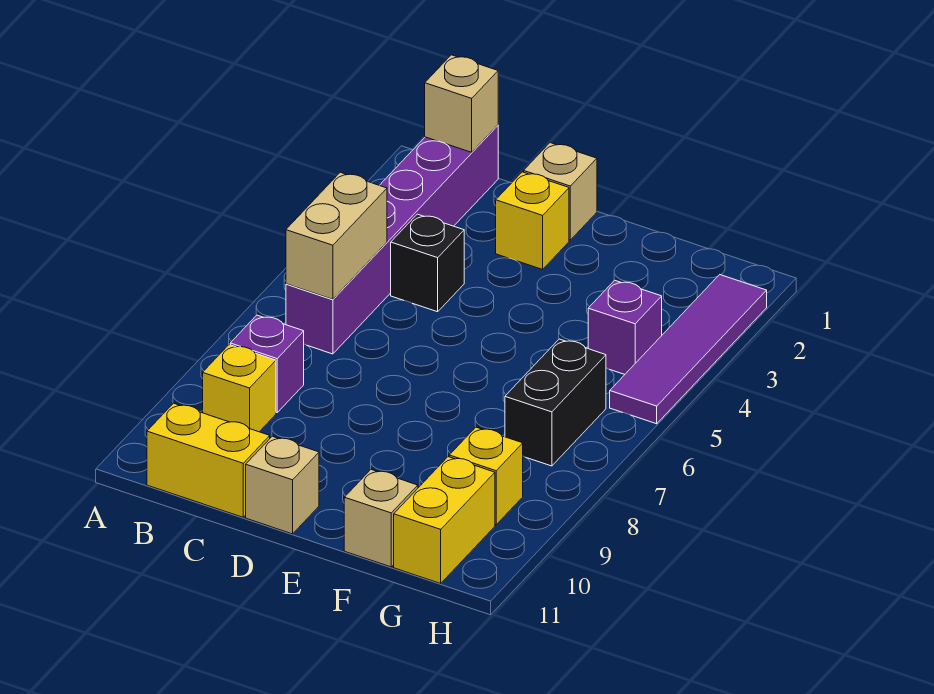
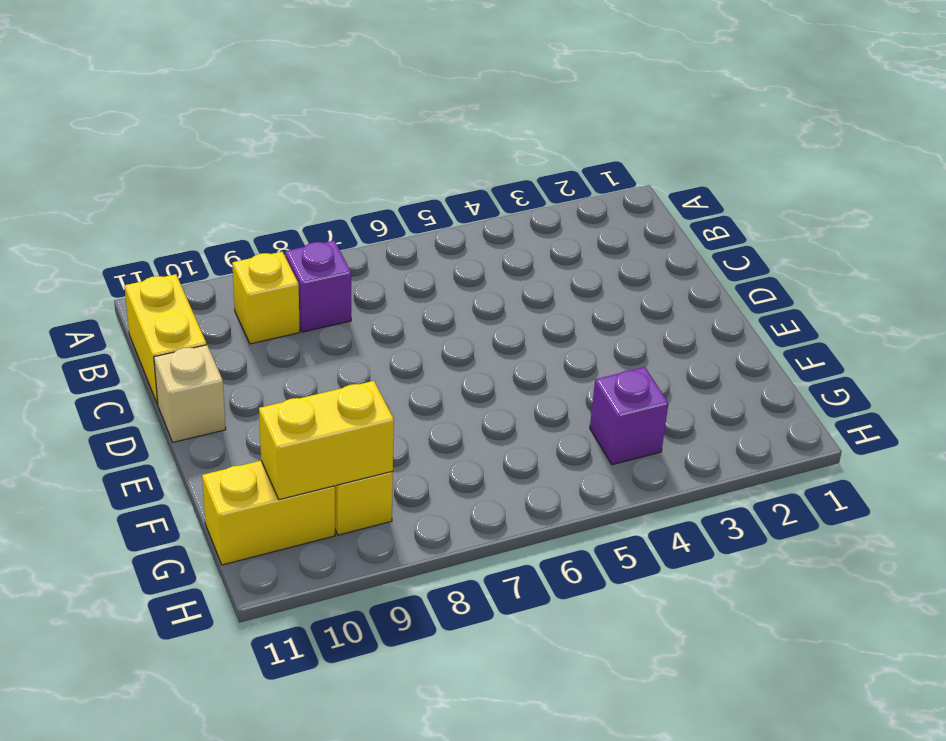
yellow 1x2 brick [259,381,394,500] -> none
none -> purple 1x6 brick [286,125,498,354]
none -> black 1x1 brick [391,214,464,312]
none -> tan 1x1 brick [524,143,597,240]

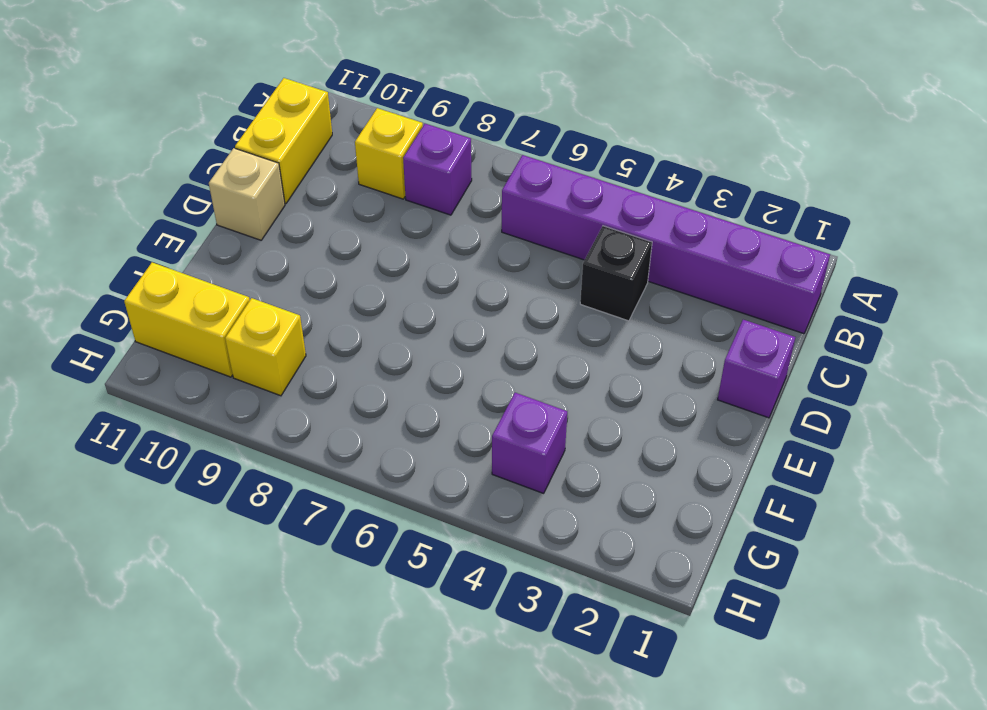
purple 1x1 brick [718,320,795,418] -> tan 1x1 brick [524,143,597,240]
none -> yellow 1x1 brick [496,172,569,269]
none -> tan 1x1 brick [344,470,418,567]
none -> black 1x2 brick [505,339,606,466]

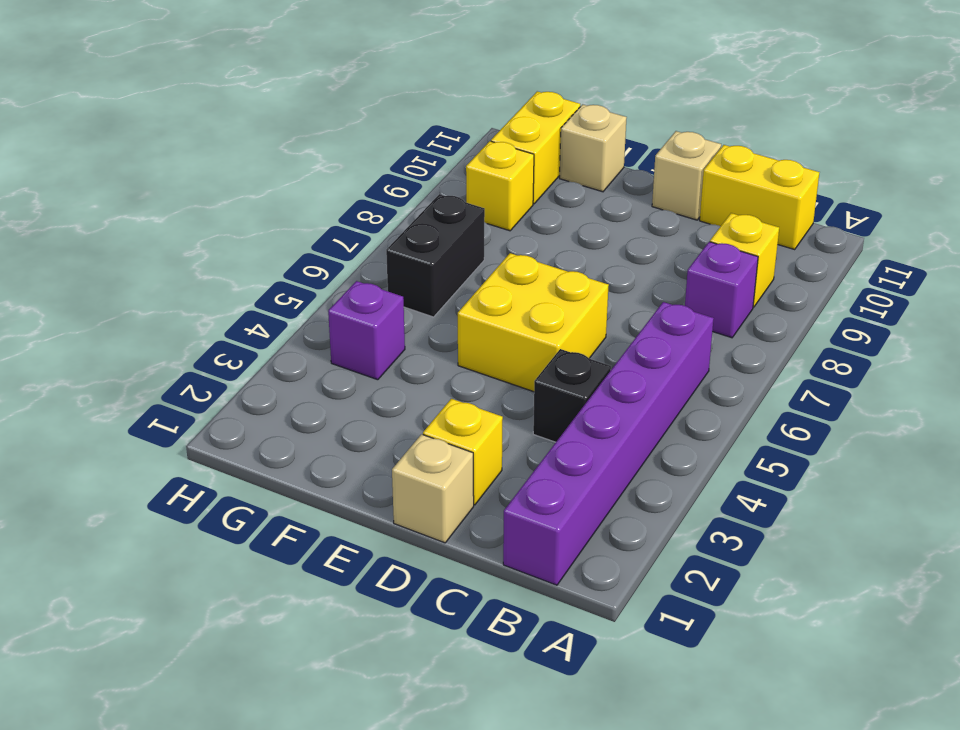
yellow 2x2 brick [458,253,609,392] -> none
none -> purple 1x4 tile [610,275,767,424]
none -> tan 1x1 brick [425,55,498,152]
none -> tan 1x2 brick [286,172,387,299]

